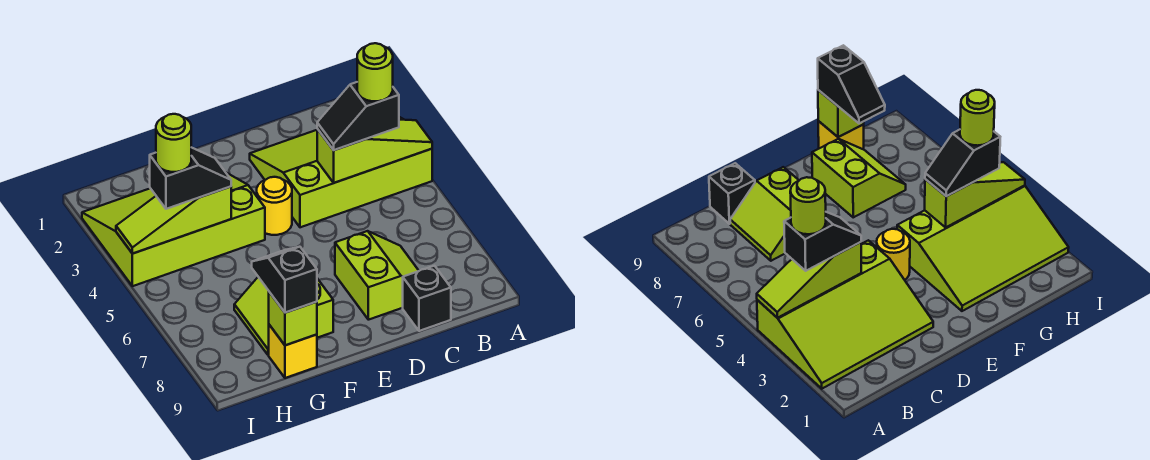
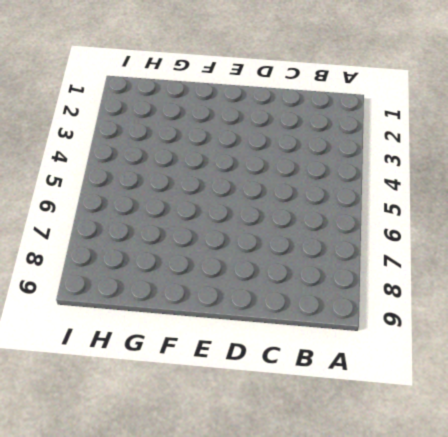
none -> lime 3x4 slope [250,117,432,227]
none -> lime 2x2 slope [335,231,419,320]
none -> black 1x1 brick [403,266,451,331]

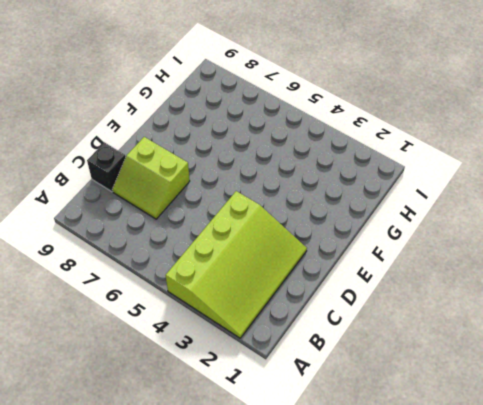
none -> yellow 1x1 round brick [257,177,292,235]
none -> lime 3x4 slope [82,173,265,286]
none -> lime 2x2 slope [234,277,333,355]

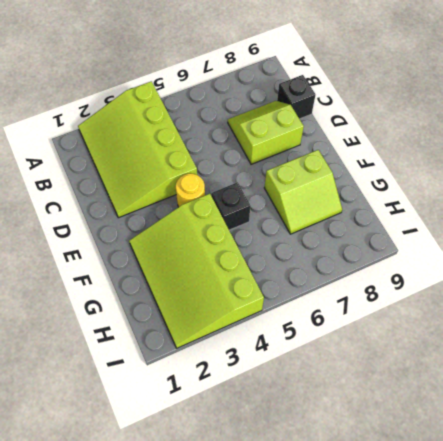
black 1x1 brick [211,182,250,230] -> none
none -> yellow 1x1 brick [269,325,317,378]
none -> lime 1x3 slope [317,120,432,183]
none -> lime 1x3 slope [116,187,231,254]

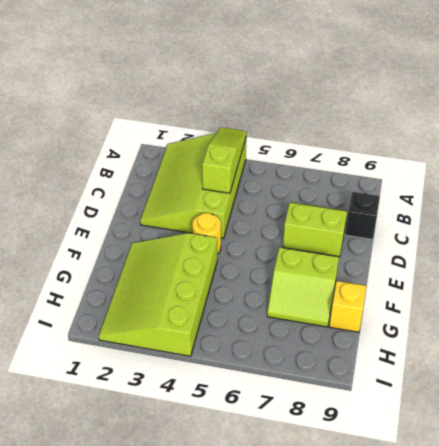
none -> lime 1x3 slope [116,187,231,254]
none -> lime 1x1 brick [269,292,317,345]
none -> black 1x2 slope [317,82,399,150]

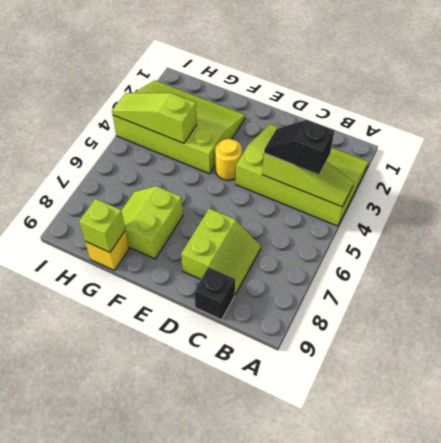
none -> black 1x2 slope [150,147,231,209]
none -> black 1x2 slope [252,247,317,313]
none -> lime 1x1 round brick [357,43,393,101]

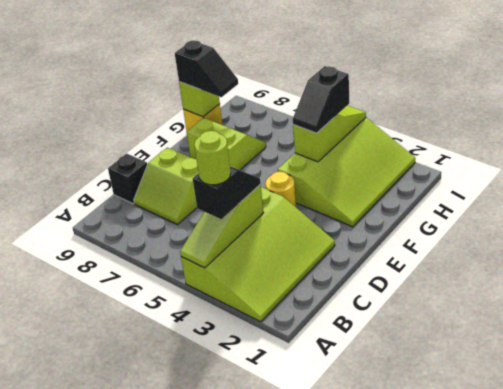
none -> lime 1x1 round brick [156,114,191,172]

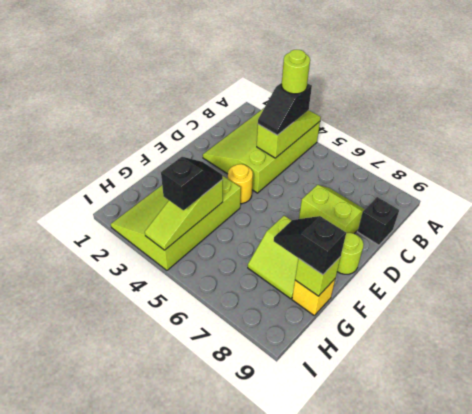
lime 1x1 round brick [337,233,364,274] -> lime 1x1 round brick moved to [156,114,191,172]

